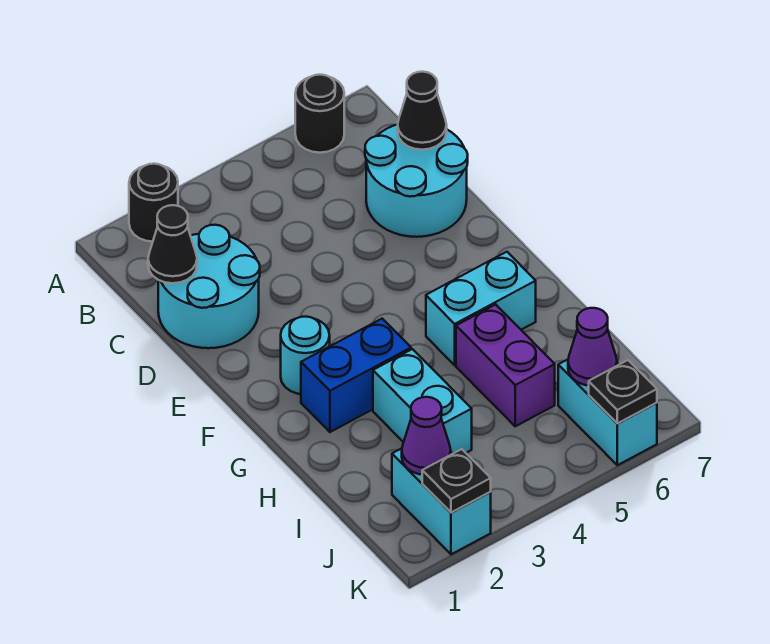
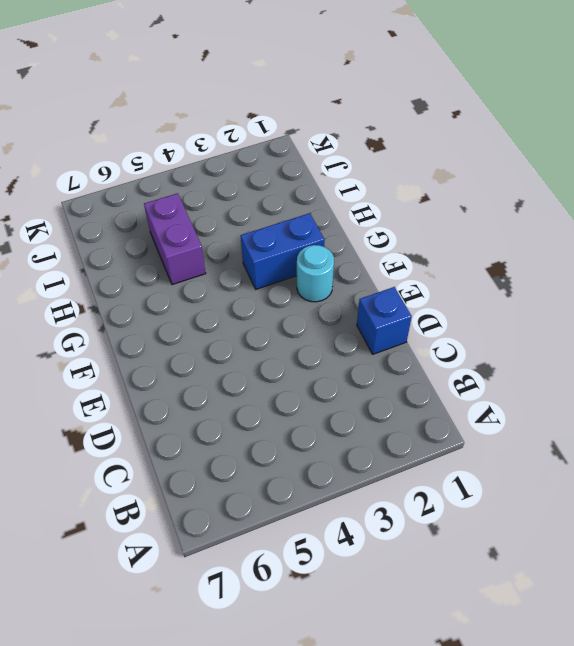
blue 1x1 brick [357,287,412,354] -> cyan 2x2 round brick [158,225,260,348]
none -> black 1x1 round brick [129,164,178,242]
none -> black 1x1 round brick [295,75,344,153]
none -> cyan 2x2 round brick [365,124,468,237]

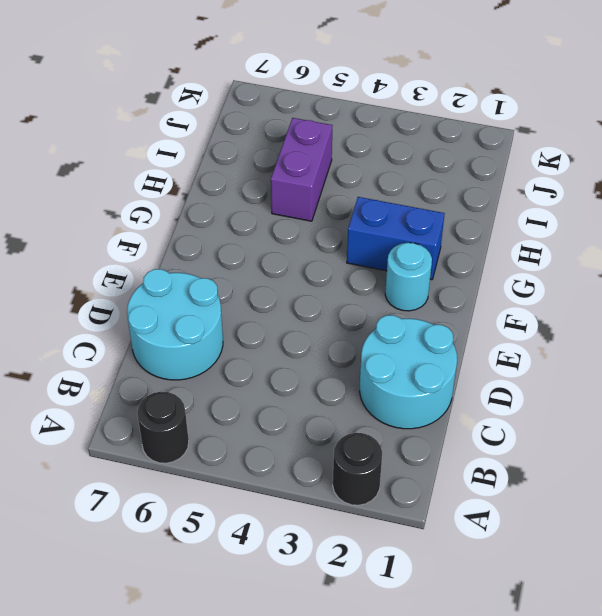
none -> cyan 1x2 brick [426,252,536,365]
none -> cyan 1x2 brick [373,349,472,453]
none -> cyan 1x2 brick [392,448,491,554]

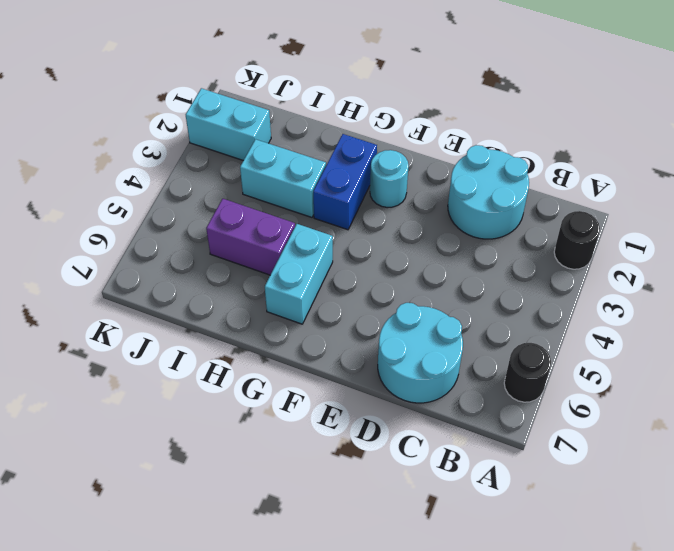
none -> cyan 1x2 brick [558,359,657,465]
none -> black 1x1 cone [148,205,197,283]
none -> black 1x1 cone [398,72,447,150]

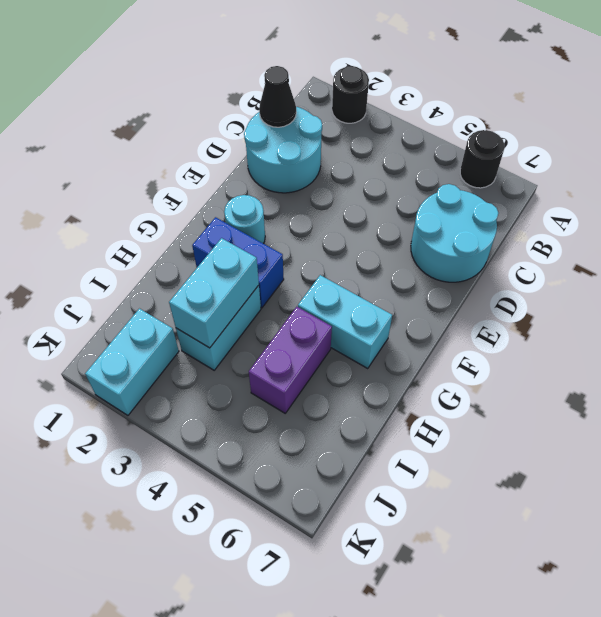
cyan 1x2 brick [169,238,259,348] -> cyan 1x2 brick moved to [558,359,657,465]
none -> black 1x1 cone [398,72,447,150]
none -> purple 1x1 cone [402,397,451,475]
none -> purple 1x1 cone [568,308,617,385]

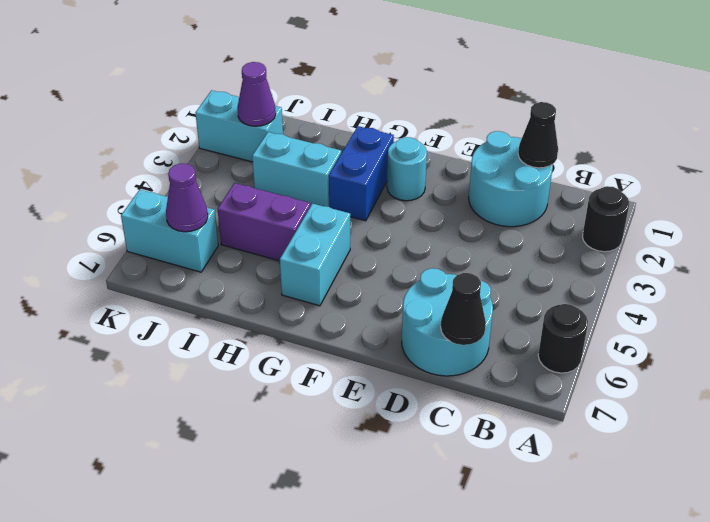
none -> black 1x1 plate [422,449,491,513]
none -> black 1x1 plate [589,360,657,423]

